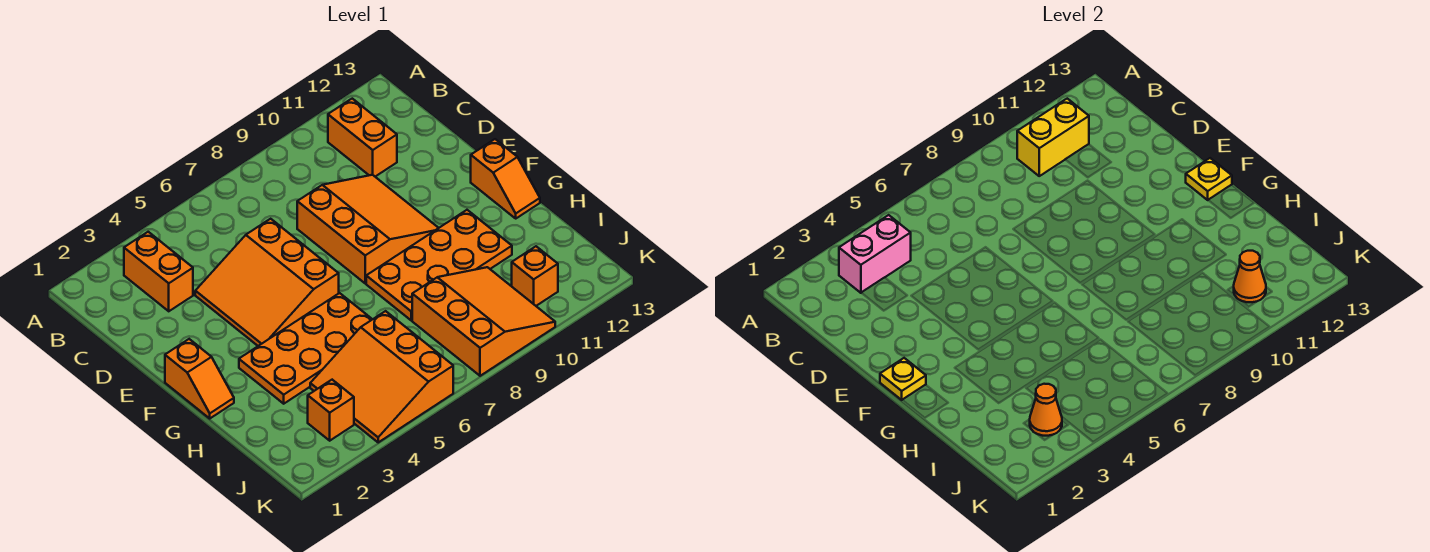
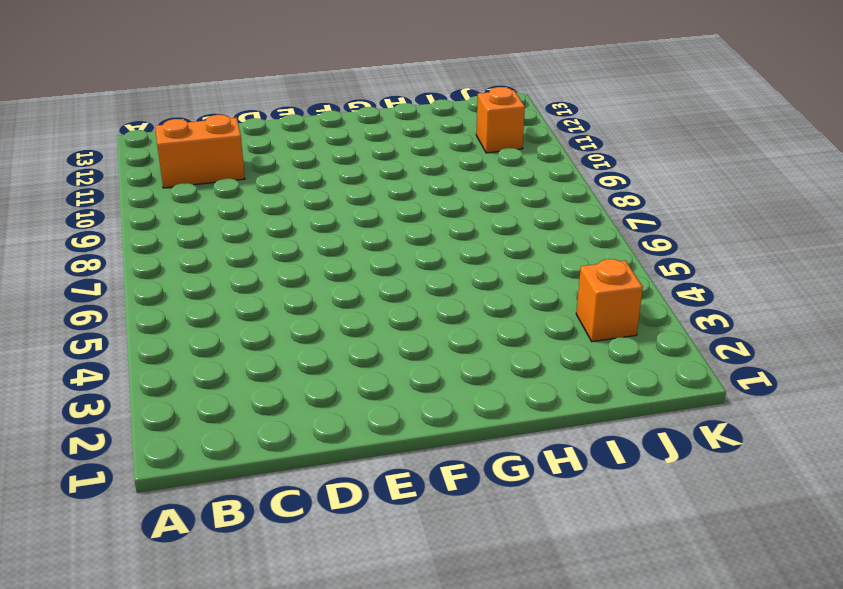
none -> orange 1x2 brick [124,232,193,311]
none -> orange 3x3 slope [195,219,339,346]
none -> orange 3x3 slope [297,175,438,283]

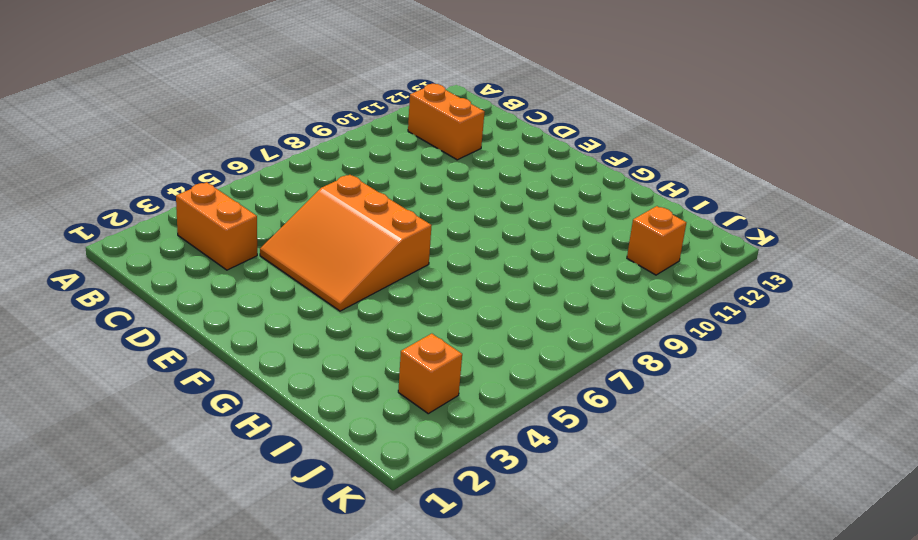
none -> orange 3x3 slope [297,175,438,283]
none -> orange 1x2 slope [165,339,234,418]
none -> orange 1x2 slope [471,139,540,218]

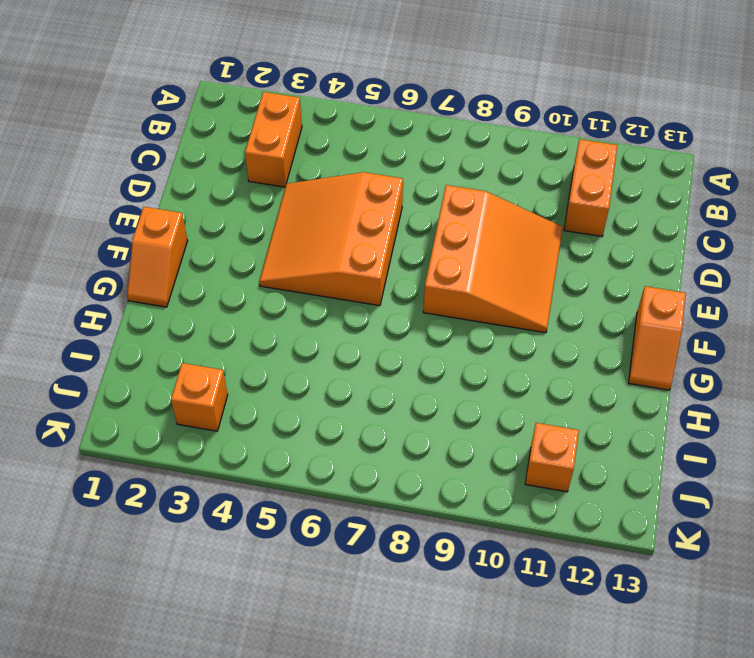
none -> orange 2x4 plate [239,293,372,404]
none -> orange 2x4 plate [366,210,512,320]
none -> orange 3x3 slope [310,311,453,442]

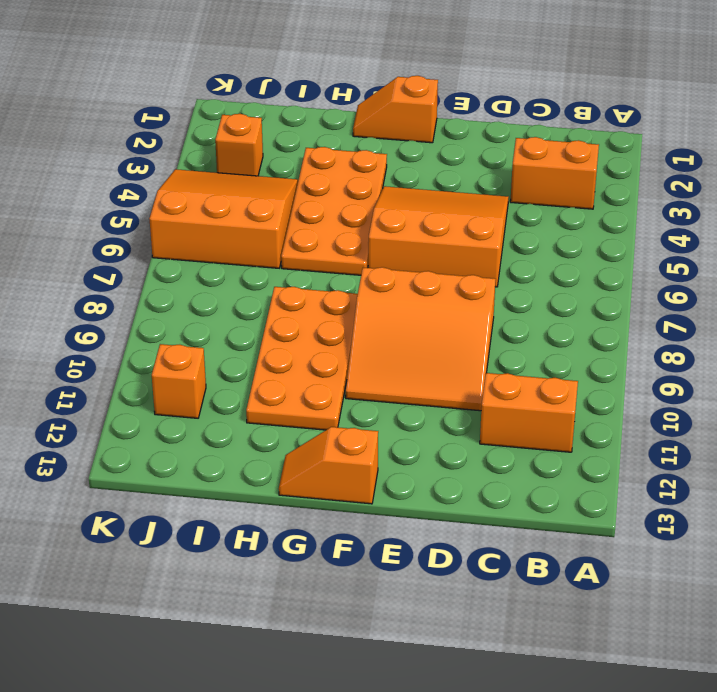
none -> orange 3x3 slope [412,267,555,376]
none -> pink 1x2 brick [839,215,911,293]
none -> yellow 1x2 brick [1017,99,1089,176]

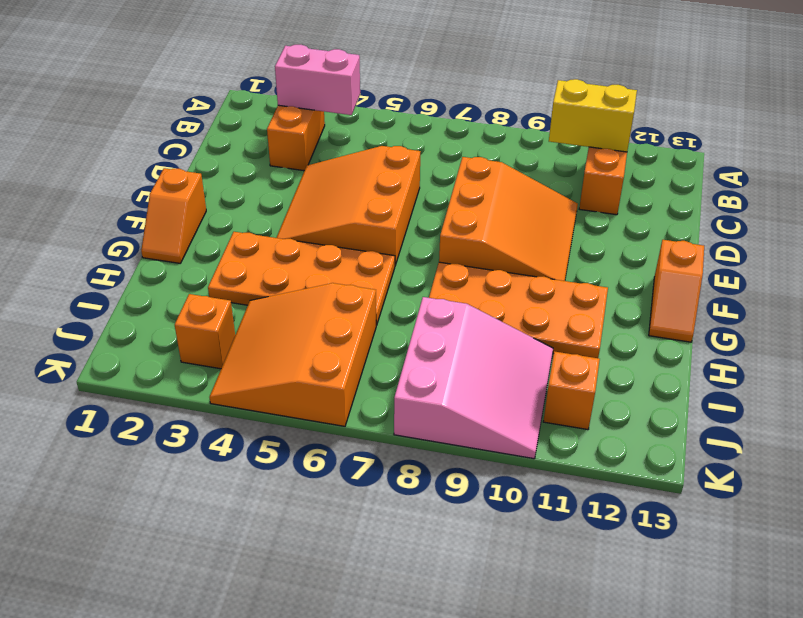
pink 3x3 slope [394,297,553,459] -> orange 3x3 slope [412,267,555,376]
none -> yellow 1x1 plate [880,358,926,400]
none -> yellow 1x1 plate [1186,158,1232,200]
none -> orange 1x1 cone [1030,384,1062,436]

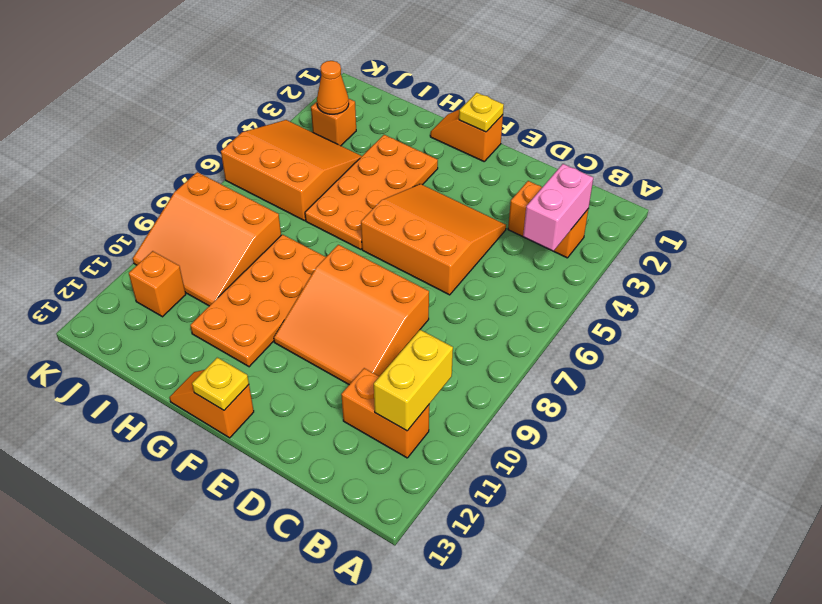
none -> orange 1x1 cone [1234,251,1266,302]

